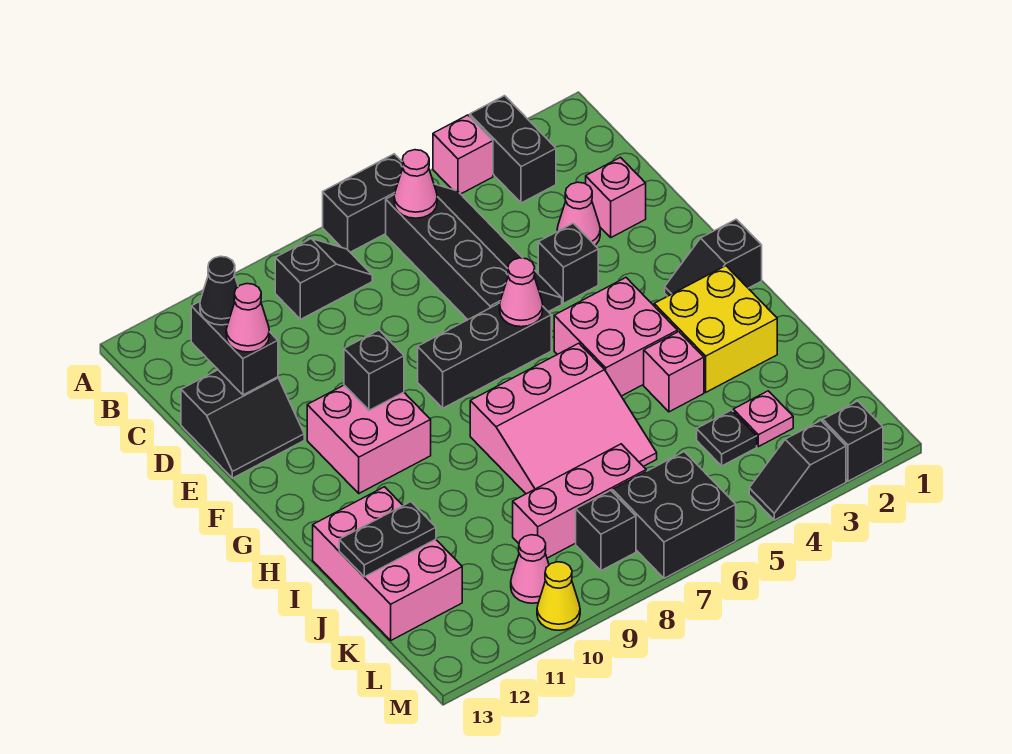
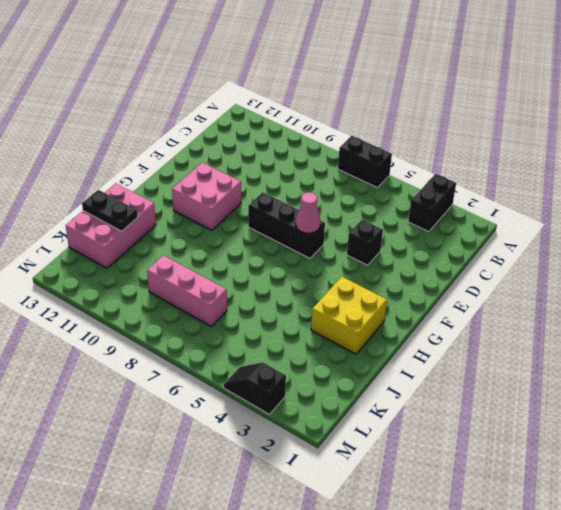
none -> pink 1x1 brick [433,115,493,194]
none -> black 2x4 slope [386,184,562,320]
none -> black 1x2 slope [275,239,372,319]
none -> pink 1x1 brick [586,157,646,237]

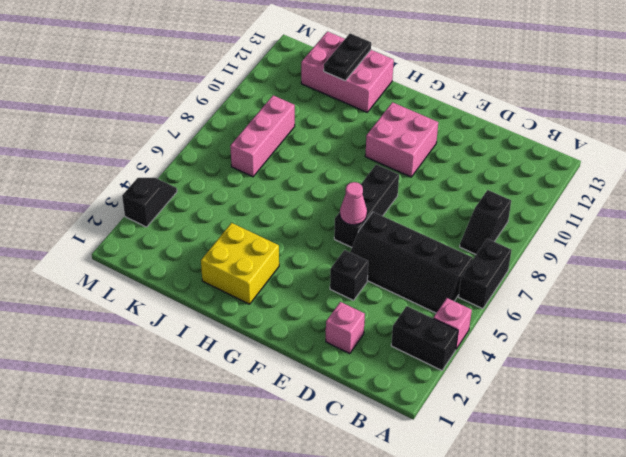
none -> pink 1x1 cone [557,182,600,245]
none -> black 2x2 slope [181,370,304,478]
none -> black 1x2 slope [665,219,762,296]
none -> pink 2x2 brick [554,278,678,396]

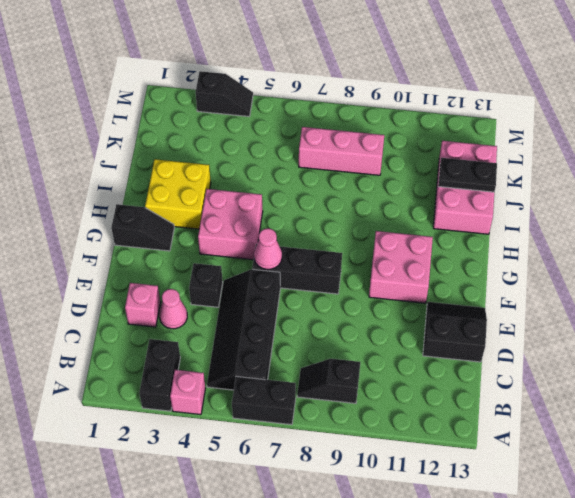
none -> pink 3x3 slope [470,343,657,494]
none -> pink 1x1 brick [644,332,704,412]
none -> pink 1x1 plate [733,391,793,447]
none -> black 1x1 plate [697,410,757,466]

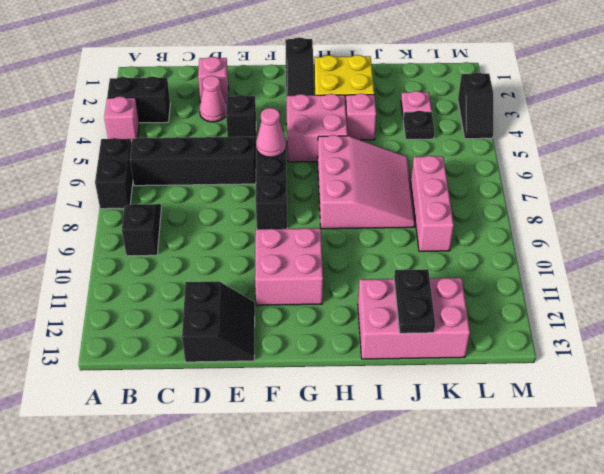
none -> black 2x2 brick [613,452,736,578]
none -> black 1x1 brick [576,490,636,571]
none -> pink 1x1 cone [511,535,549,603]
none -> black 1x1 brick [823,401,883,481]

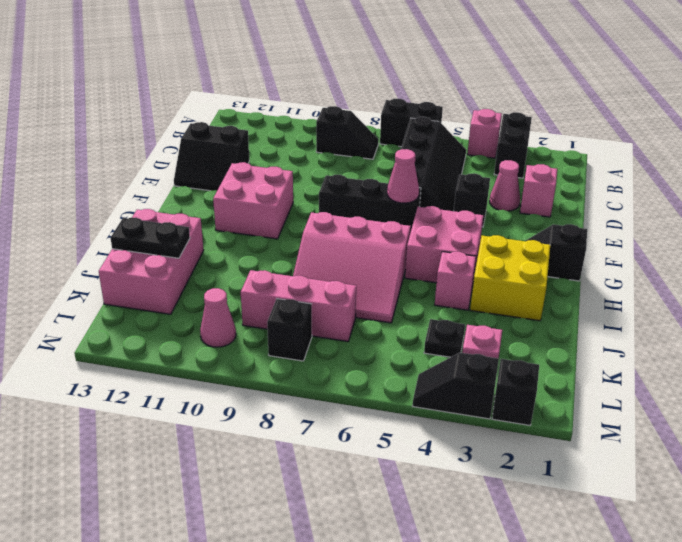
none -> black 2x2 brick [613,452,736,578]
none -> yellow 1x1 cone [537,562,580,630]
none -> pink 1x1 cone [394,150,437,218]
none -> black 1x2 brick [191,302,278,395]

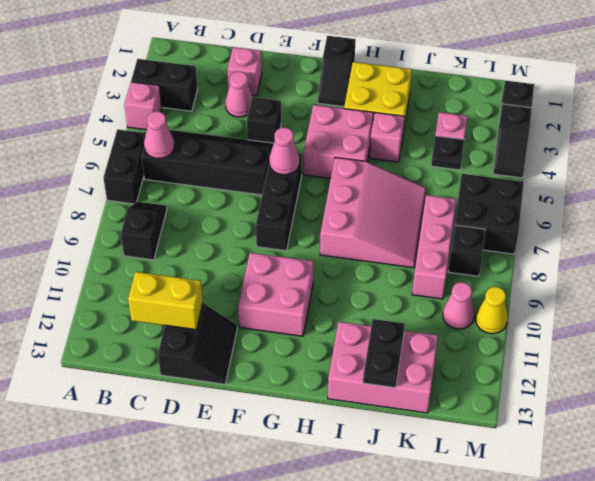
yellow 1x2 brick [128,272,203,330] -> black 1x2 brick [191,302,278,395]
none -> black 1x1 brick [344,330,404,410]
none -> black 1x1 cone [200,256,238,325]
none -> pink 1x1 cone [226,284,269,352]

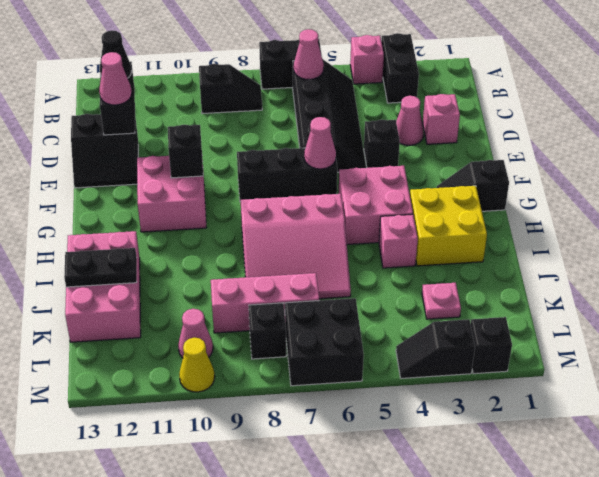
none -> black 1x1 plate [697,410,757,466]

